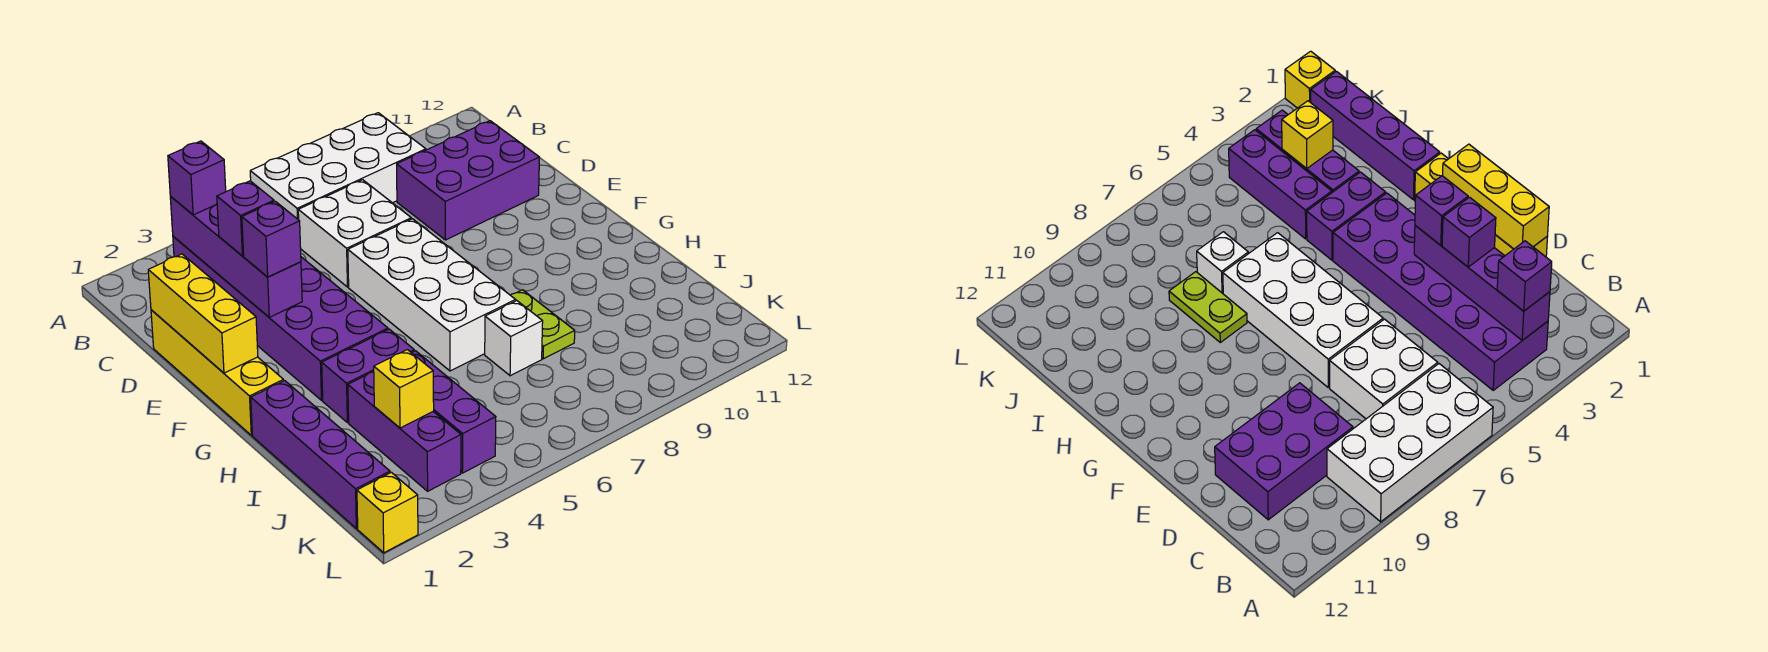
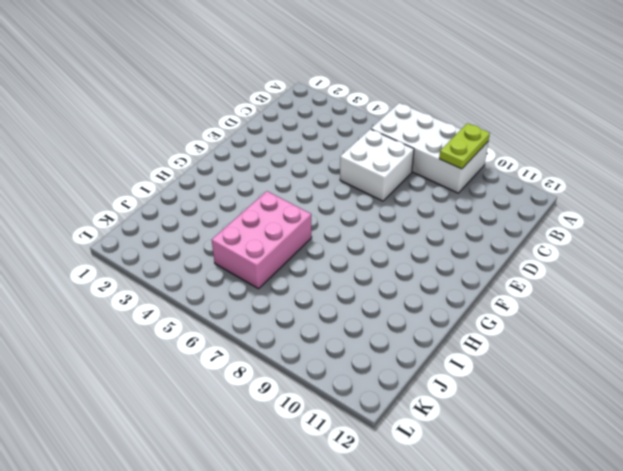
lime 1x2 plate [439,123,490,169] -> lime 1x2 plate moved to [511,290,575,359]
pink 2x3 brick [212,191,312,289] -> white 2x4 brick [348,219,516,371]
none -> purple 2x6 brick [173,236,388,400]
none -> purple 2x3 brick [397,121,539,240]
none -> yellow 1x4 brick [151,310,284,435]

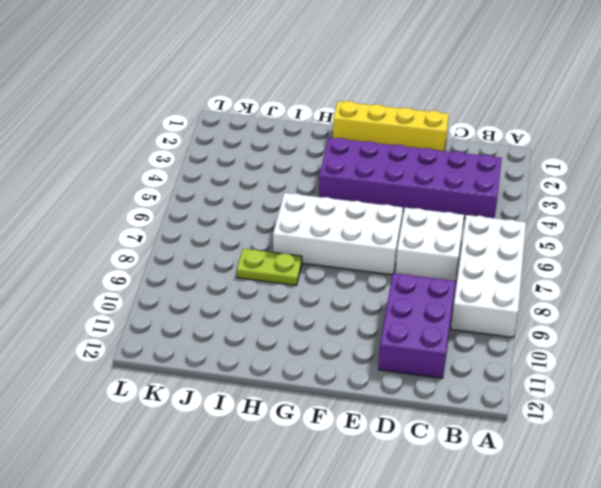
none -> purple 1x4 brick [251,381,390,529]
none -> purple 1x2 brick [322,329,414,423]
none -> purple 1x3 brick [348,372,461,491]

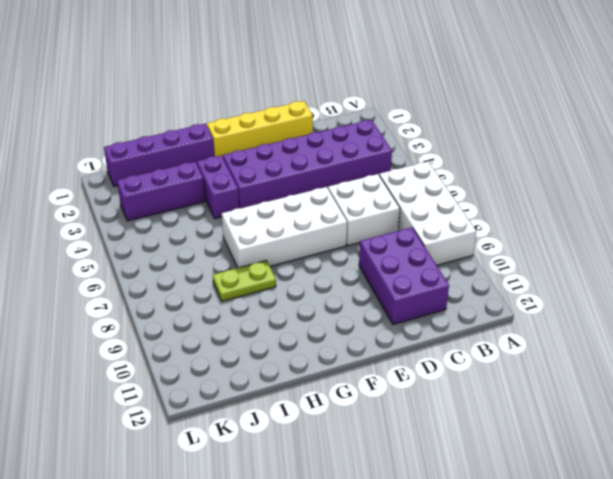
none -> purple 1x3 brick [412,351,496,473]
none -> white 1x1 brick [485,301,543,376]
none -> yellow 1x1 brick [357,472,418,553]

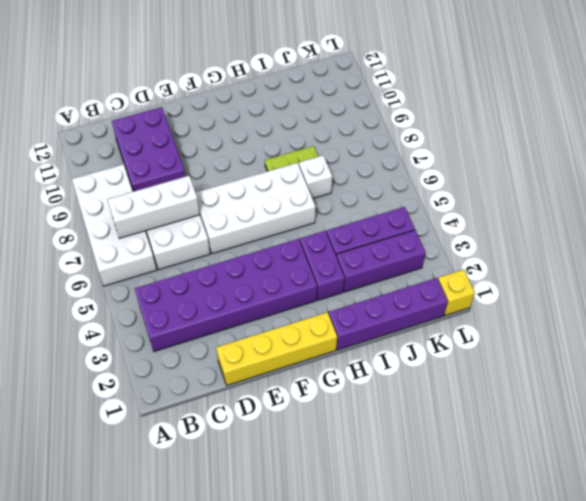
white 1x3 brick [107,176,200,238] -> none
none -> purple 1x4 brick [170,197,302,317]
none -> yellow 1x3 brick [148,254,258,373]
none -> yellow 1x1 brick [374,350,434,428]

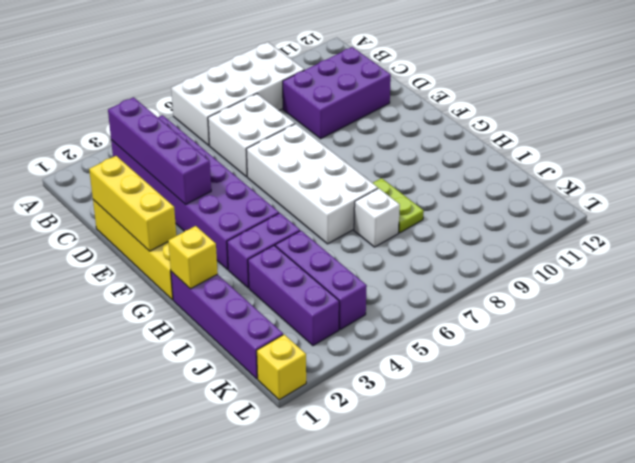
yellow 1x1 brick [168,226,218,289] -> yellow 1x1 brick moved to [374,350,434,428]
none -> purple 1x1 brick [168,141,226,215]
none -> purple 1x1 brick [217,181,274,256]
none -> purple 1x1 brick [242,201,301,277]

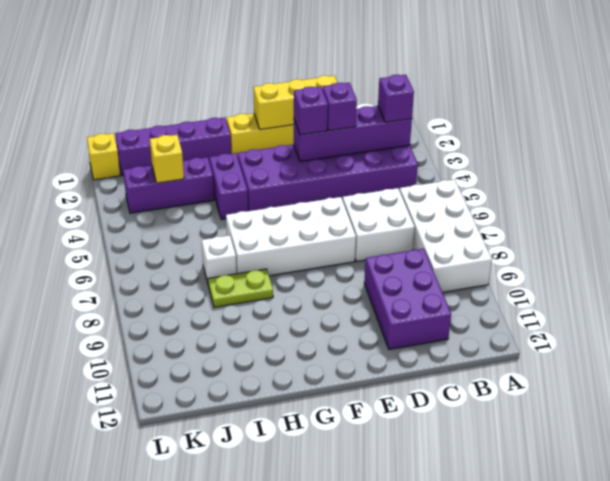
none -> purple 1x3 brick [412,351,496,473]

